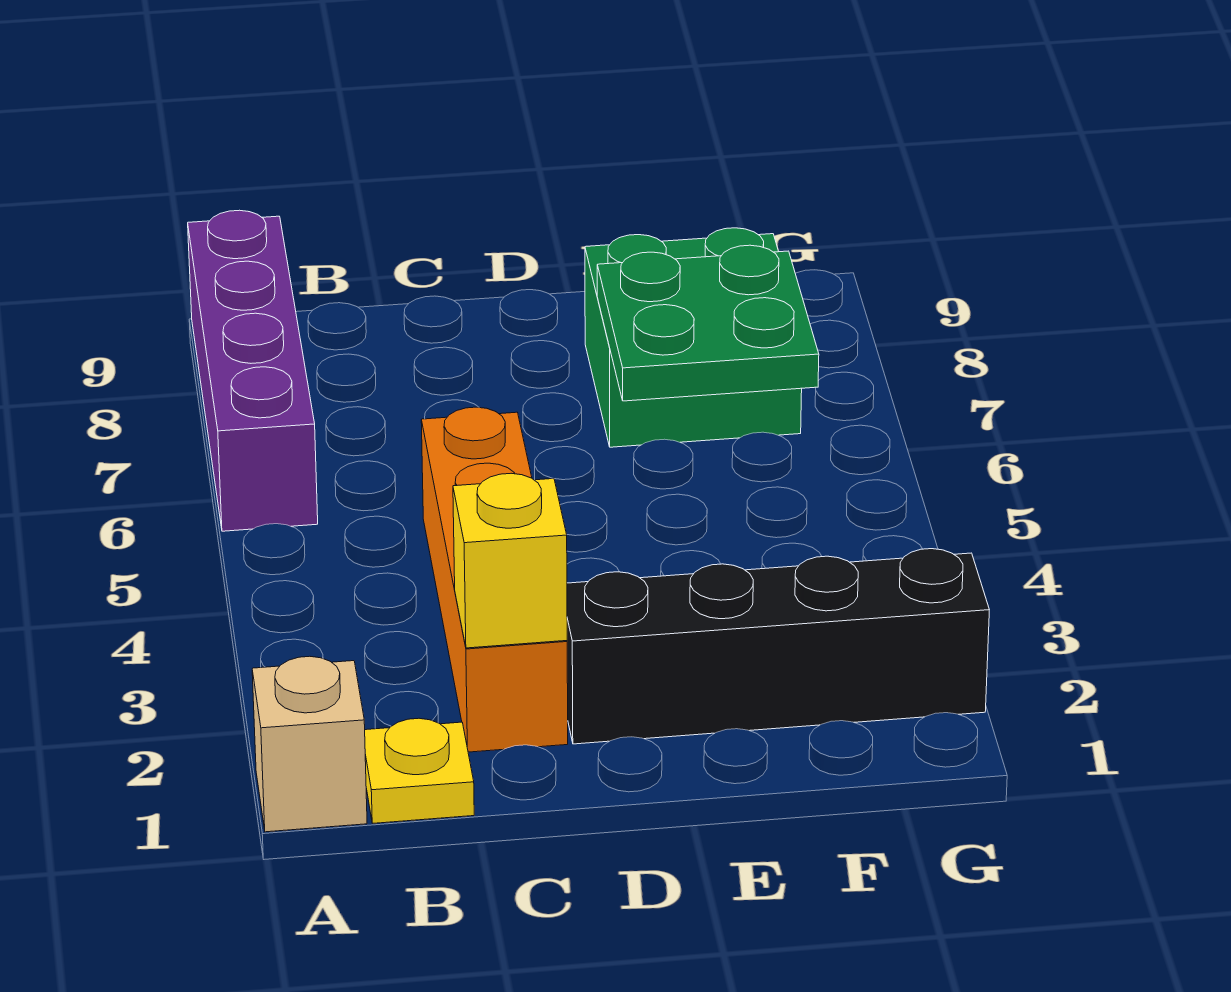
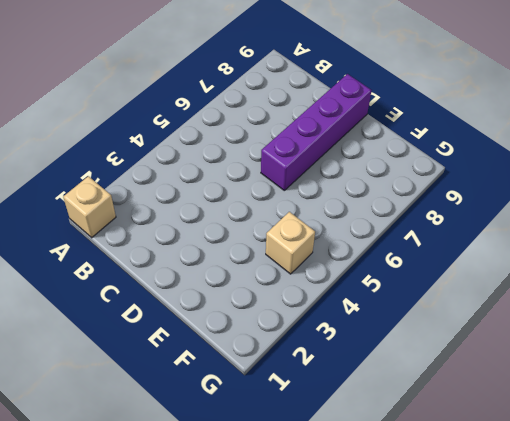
purple 1x4 brick [261,74,371,190] -> purple 1x4 brick moved to [188,210,318,531]
tan 1x1 brick [266,212,315,274] -> none
none -> yellow 1x1 plate [365,718,474,823]
none -> orange 1x4 brick [421,407,568,752]

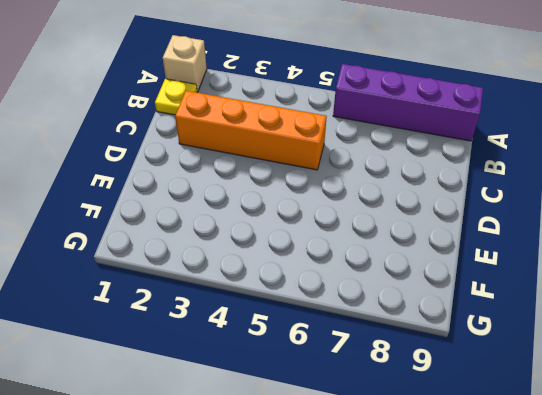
none -> black 1x4 brick [567,549,989,744]
none -> green 2x2 brick [585,228,802,447]

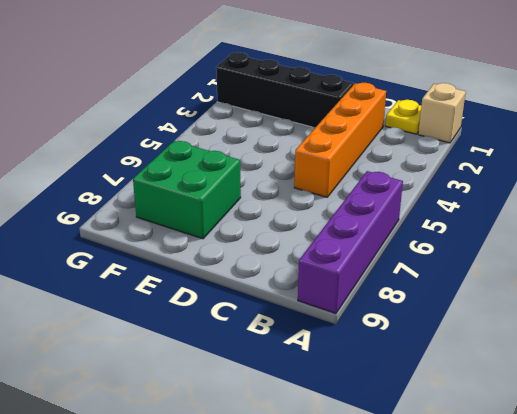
none -> yellow 1x1 brick [453,473,567,648]
none -> green 2x2 plate [597,245,819,401]

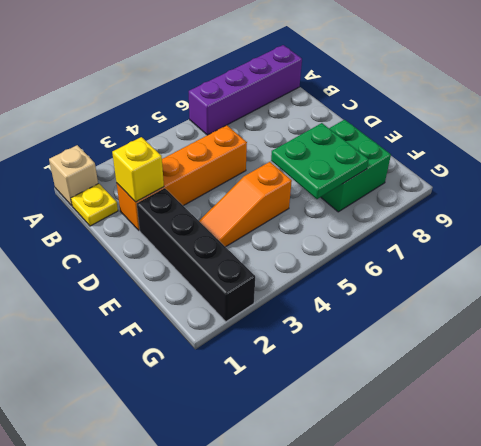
orange 1x3 slope [199,162,292,247] -> none

